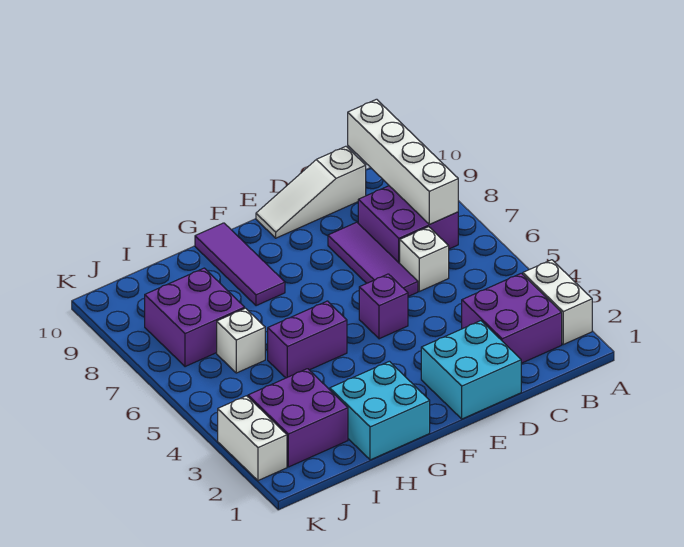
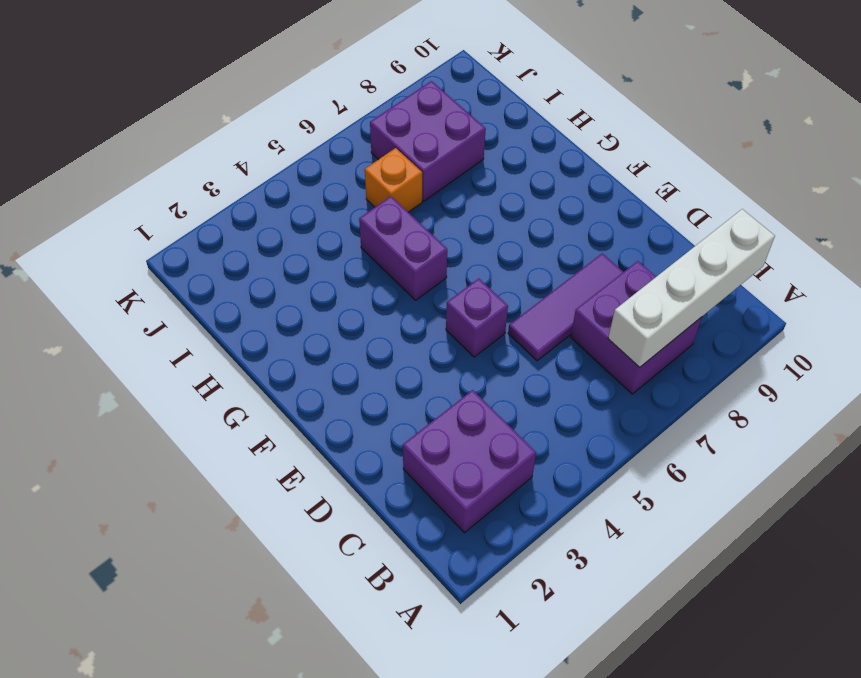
orange 1x1 brick [365,148,422,212] -> white 1x1 brick [217,308,265,373]
none -> white 1x2 brick [523,260,592,344]
none -> white 1x1 brick [400,227,449,291]
none -> white 1x3 slope [256,146,366,238]

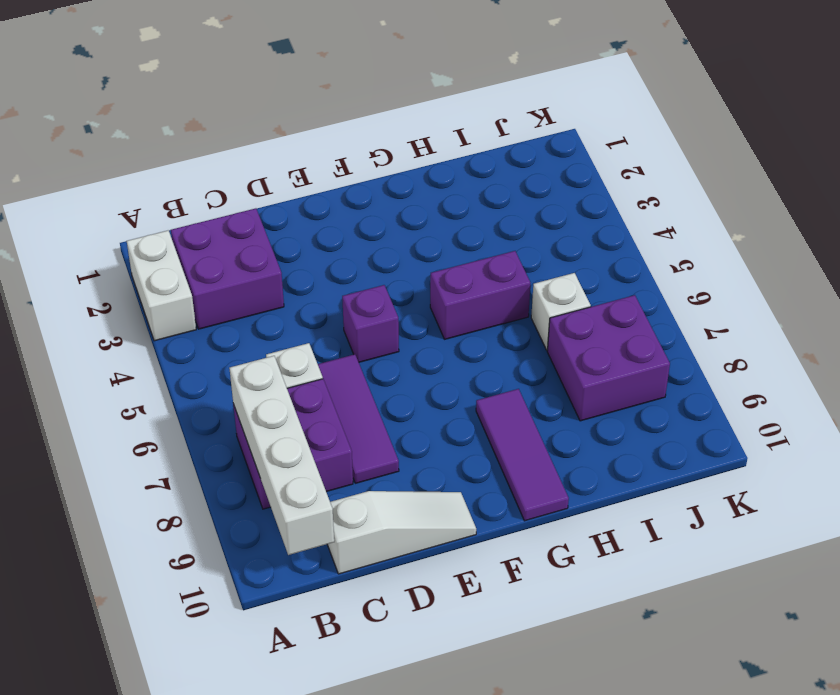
none -> cyan 2x2 brick [421,321,521,419]
none -> cyan 2x2 brick [330,361,430,460]
none -> purple 2x2 brick [248,369,348,467]

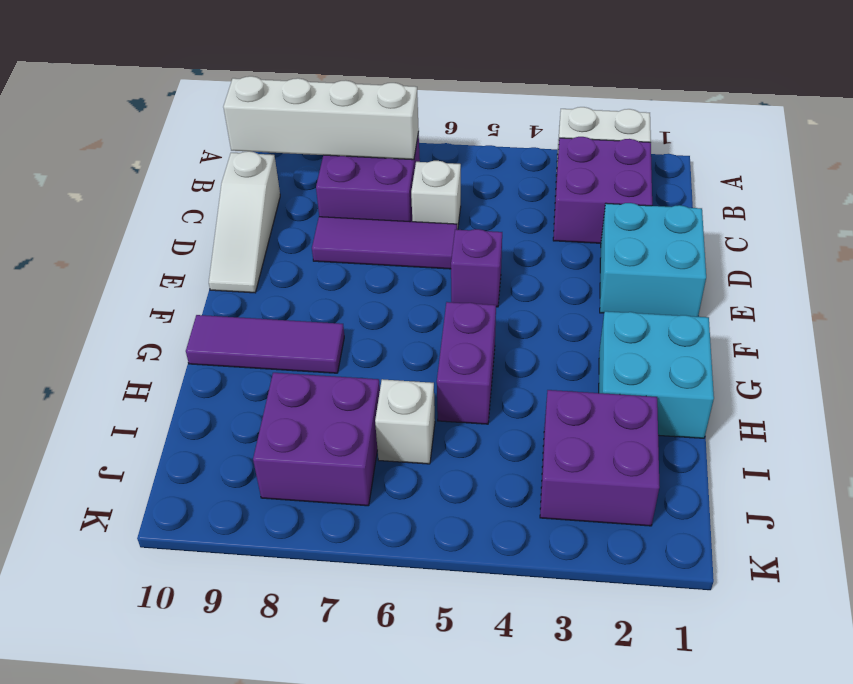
none -> white 1x2 brick [218,396,287,481]

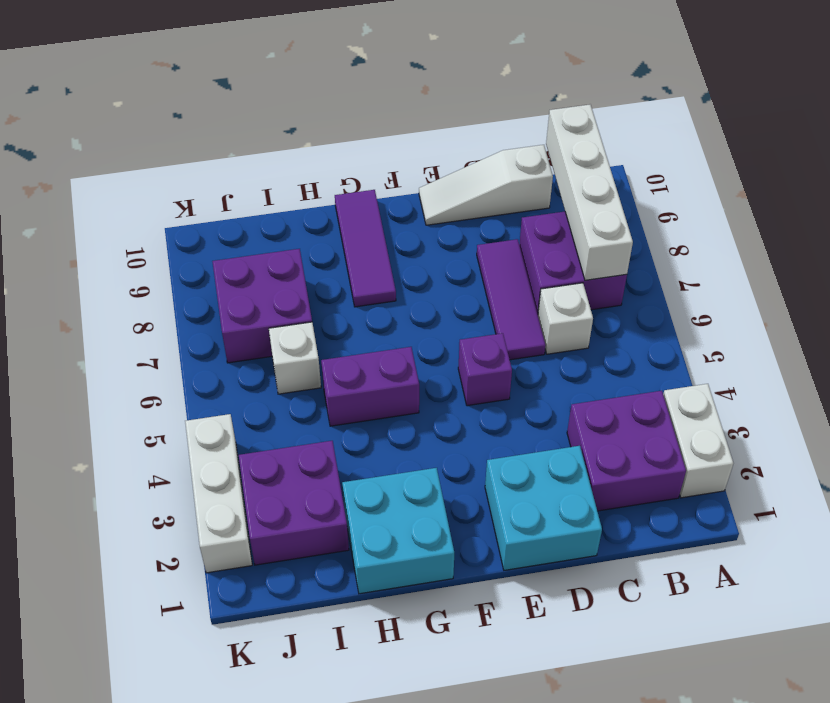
white 1x3 brick [185,414,252,573] -> white 1x2 brick [218,396,287,481]

